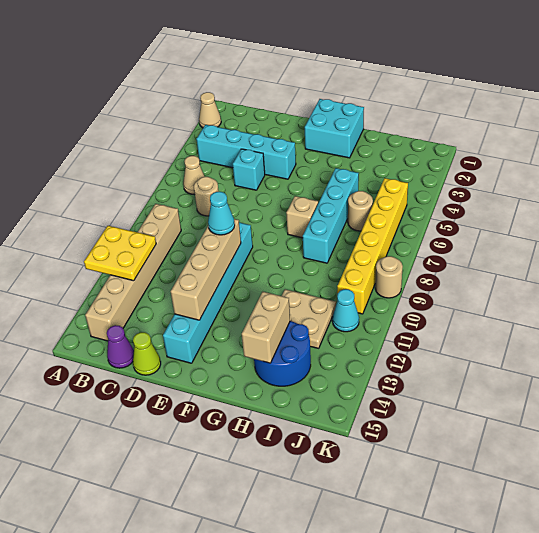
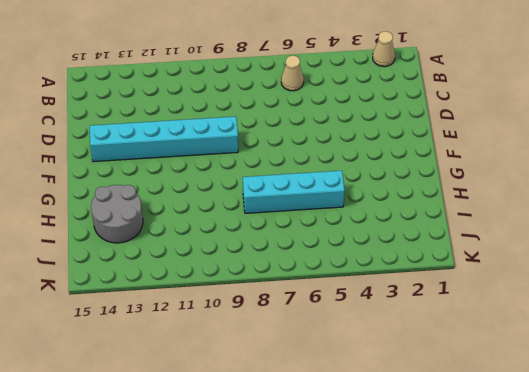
grey 2x2 round brick [91,185,143,243] -> blue 2x2 round brick [254,321,311,386]
none -> cyan 1x4 brick [196,125,296,179]
none -> tan 1x6 brick [85,204,181,341]
none -> tan 1x1 round brick [194,177,219,216]

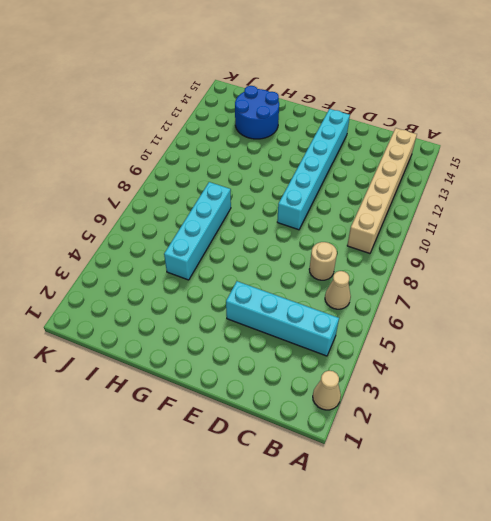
none -> purple 1x1 cone [107,325,134,368]
none -> cyan 1x1 brick [233,149,265,190]
none -> lime 1x1 cone [133,332,161,375]

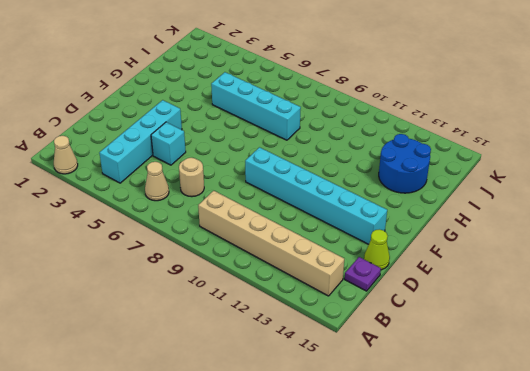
purple 1x1 plate [345,257,381,291] -> purple 1x1 cone [107,325,134,368]
none -> cyan 2x2 brick [305,99,364,158]
none -> tan 1x1 brick [286,196,318,238]
none -> tan 2x2 plate [282,289,336,348]

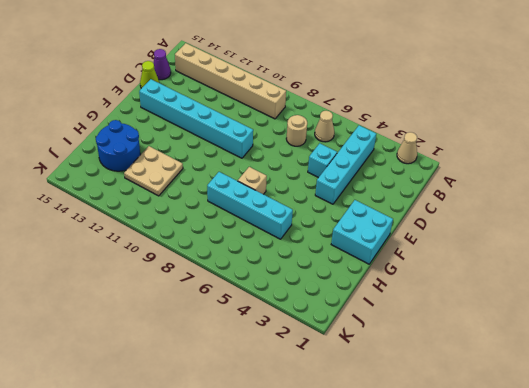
none -> tan 1x1 round brick [348,191,373,231]
none -> yellow 1x6 brick [337,178,408,314]
none -> cyan 1x1 cone [332,289,359,332]

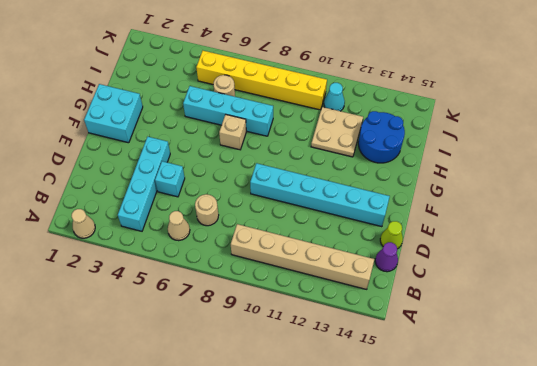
none -> tan 1x1 round brick [375,256,403,298]
none -> yellow 2x2 plate [84,226,156,281]
none -> tan 1x4 brick [171,219,241,320]

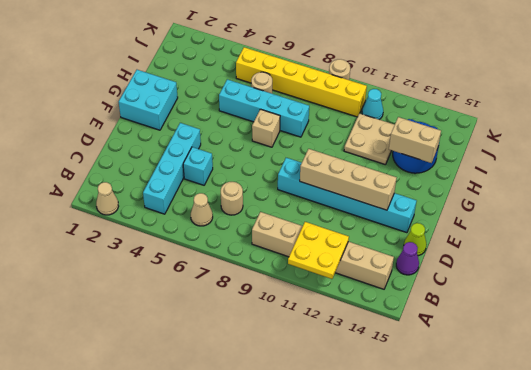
none -> cyan 1x1 cone [208,192,235,235]

